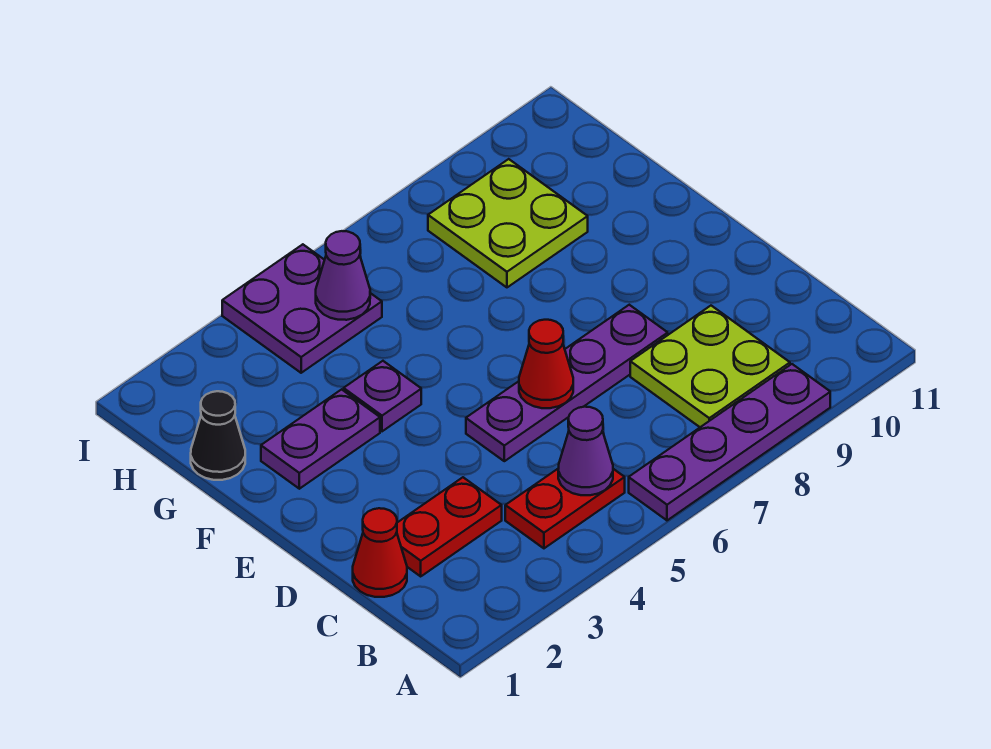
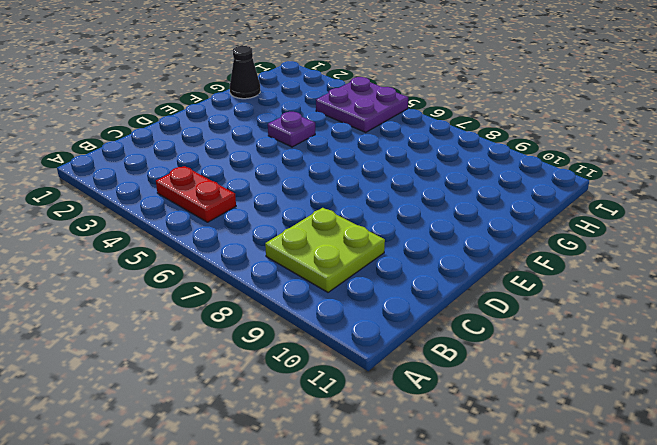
none -> purple 1x4 plate [629,364,830,520]
none -> red 1x1 cone [353,508,407,597]
none -> red 1x2 plate [397,477,502,576]

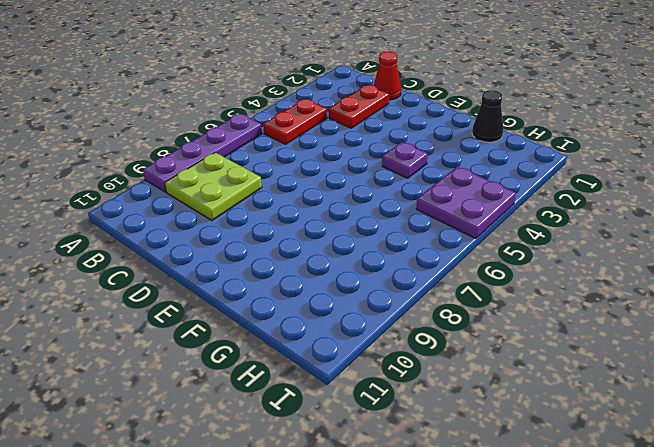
none -> purple 1x4 plate [466,305,668,461]
none -> purple 1x2 plate [261,389,380,489]
none -> lime 2x2 plate [428,159,588,287]

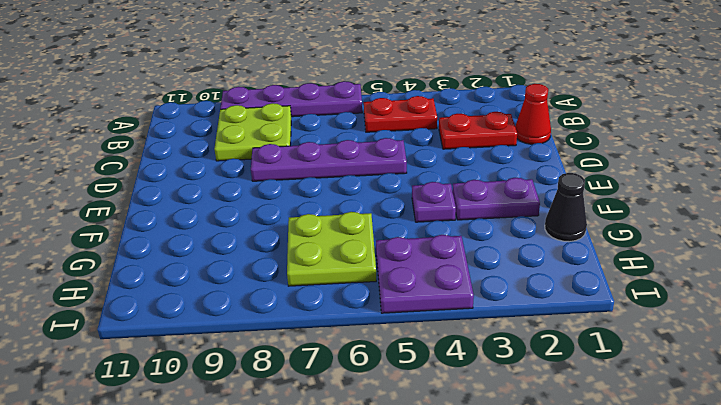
lime 2x2 plate [287,212,376,286] -> lime 2x2 plate moved to [428,159,588,287]
none -> purple 1x1 cone [558,407,613,495]
none -> red 1x1 cone [519,320,573,408]
none -> purple 1x1 cone [316,231,370,320]

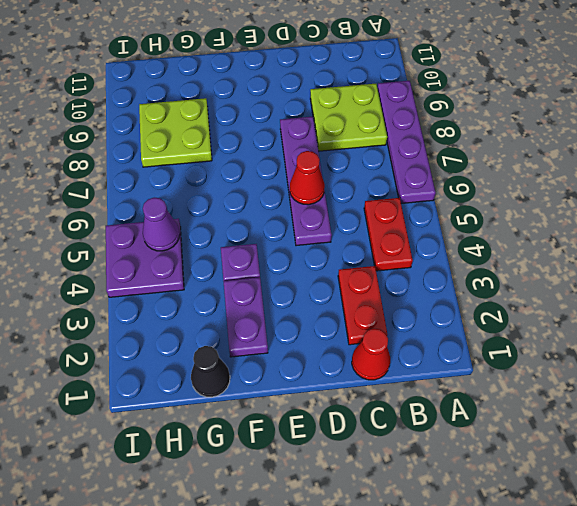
none -> purple 1x1 cone [558,407,613,495]

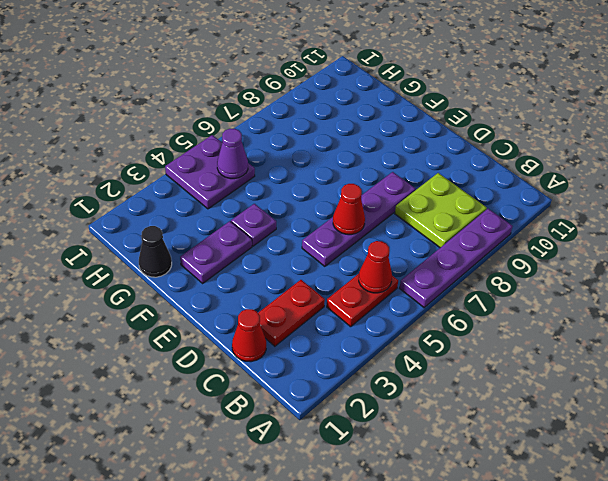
red 1x1 cone [359,241,392,293] -> purple 1x1 cone [558,407,613,495]
none -> lime 2x2 plate [428,159,588,287]

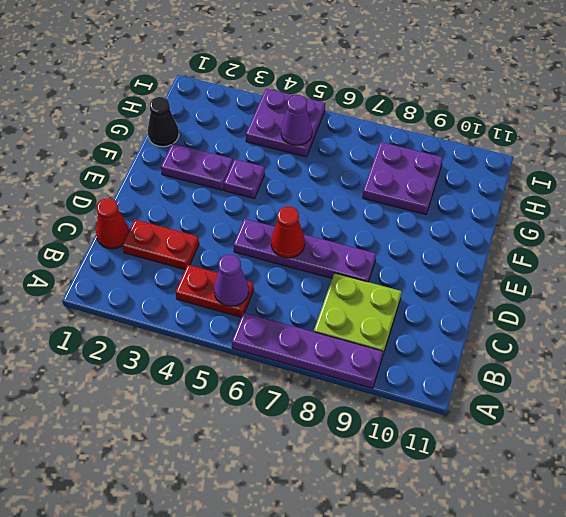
purple 2x2 plate [363,142,443,214] -> lime 2x2 plate [428,159,588,287]

